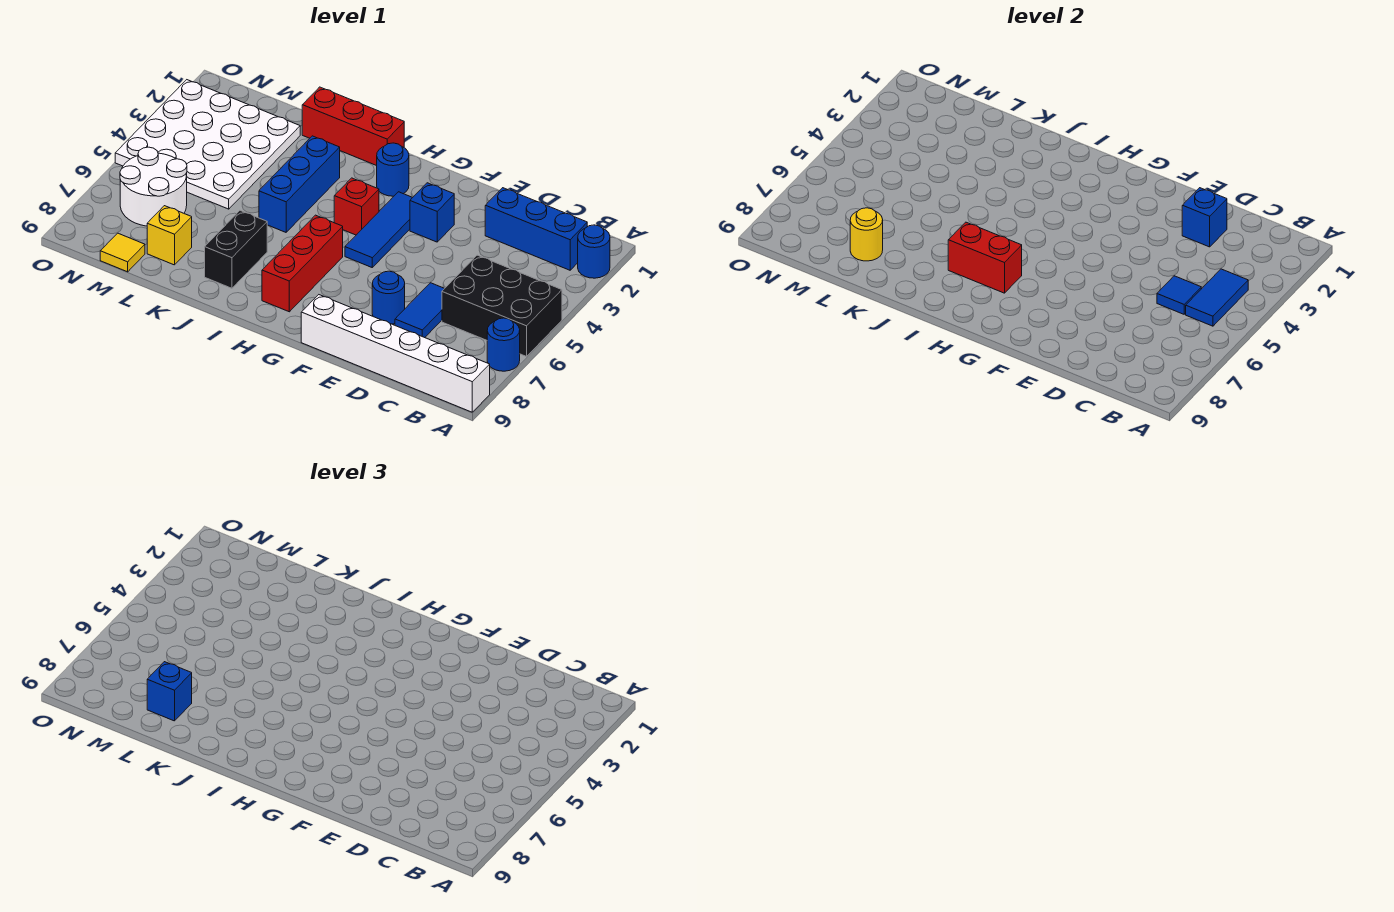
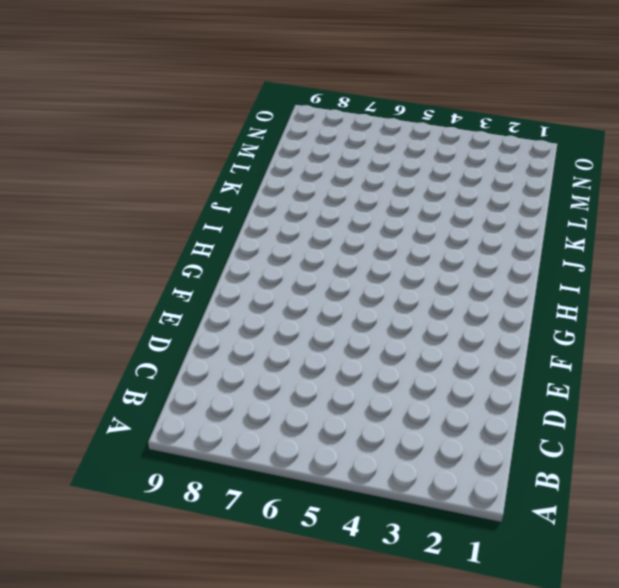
none -> blue 1x1 round brick [578,225,610,278]
none -> black 2x3 brick [442,255,562,356]
none -> blue 1x1 round brick [487,318,520,371]

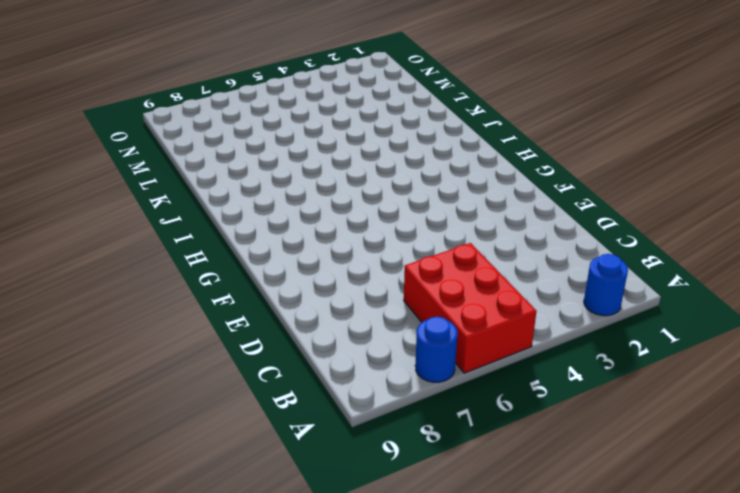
red 2x3 brick [404,243,537,373] -> black 2x3 brick [442,255,562,356]
none -> white 1x6 brick [301,295,490,412]
none -> blue 1x3 brick [485,188,588,270]
none -> blue 1x2 tile [395,283,445,338]

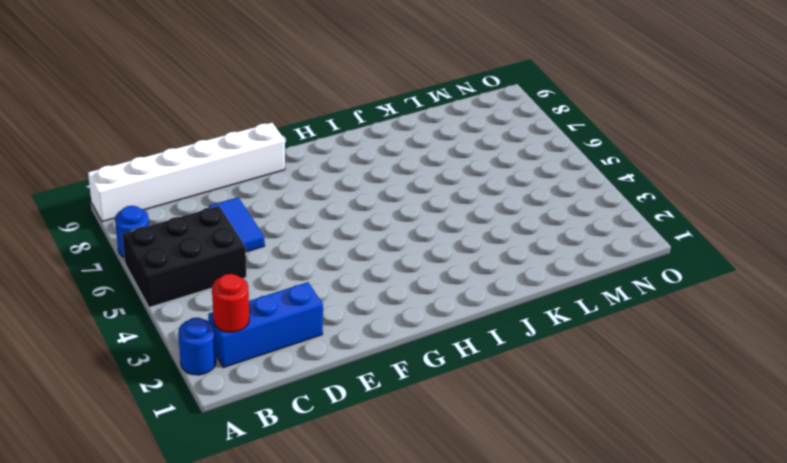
red 1x1 round brick [212,274,249,332] -> none
none -> blue 1x1 round brick [372,271,405,324]
none -> blue 1x1 brick [410,183,454,242]
none -> blue 1x3 tile [345,192,413,267]

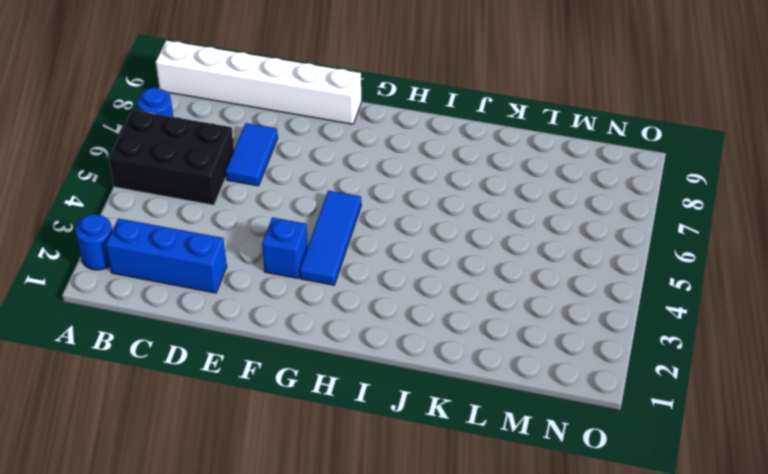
none -> blue 1x1 round brick [372,271,405,324]
none -> blue 1x1 round brick [377,143,409,196]
none -> red 1x1 brick [334,178,379,235]

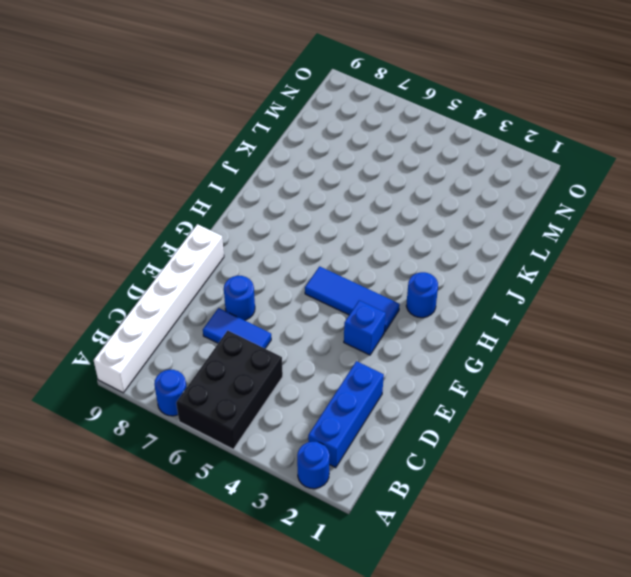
none -> red 1x1 brick [334,178,379,235]
none -> red 1x3 brick [262,215,343,312]
none -> red 1x3 brick [302,87,404,166]

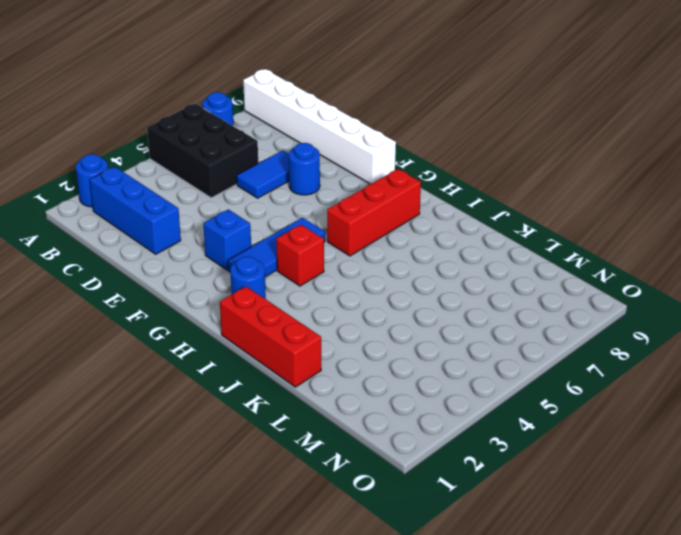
none -> blue 1x3 brick [259,136,340,232]
none -> black 1x2 brick [205,211,267,288]
none -> white 4x4 plate [115,80,300,209]

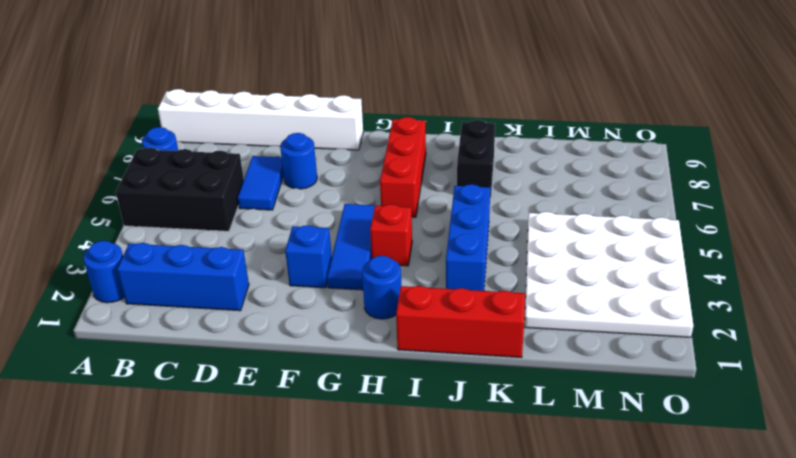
none -> yellow 1x1 brick [147,206,192,265]
none -> white 2x2 round brick [120,147,187,226]
none -> yellow 1x1 tile [100,233,145,272]

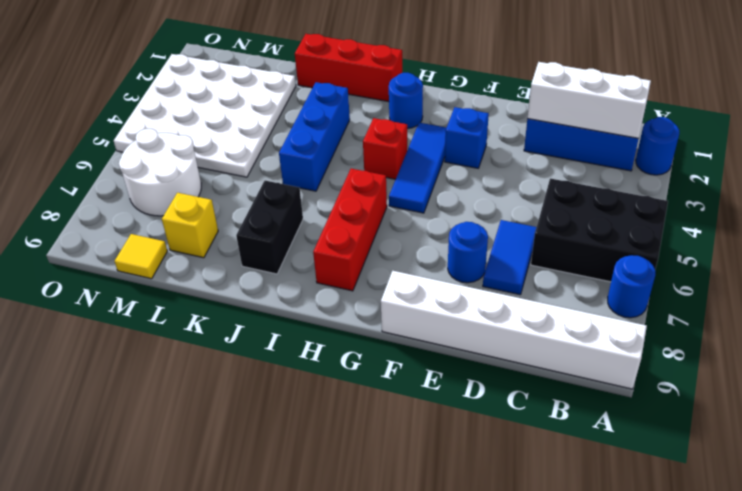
white 1x3 brick [527,62,651,138] -> blue 1x1 brick [1182,188,1227,247]
none -> blue 1x2 tile [1186,269,1248,326]
none -> blue 1x1 tile [1157,276,1201,314]
none -> red 1x2 brick [948,222,1022,293]

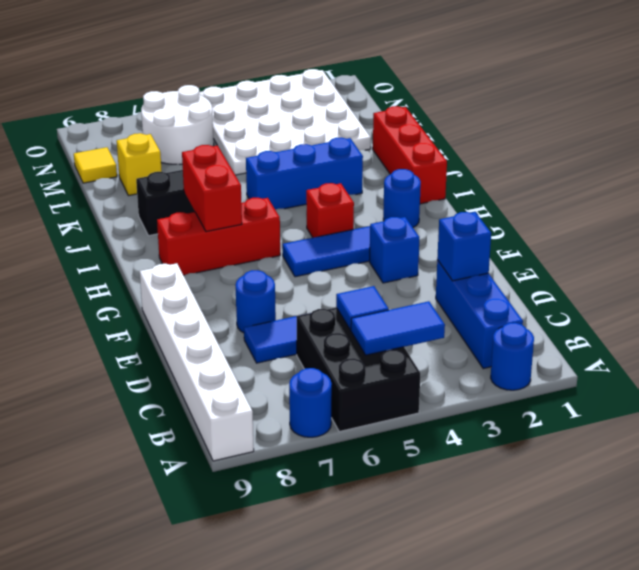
none -> yellow 1x1 round brick [850,208,883,261]
none -> blue 1x1 brick [147,662,192,721]

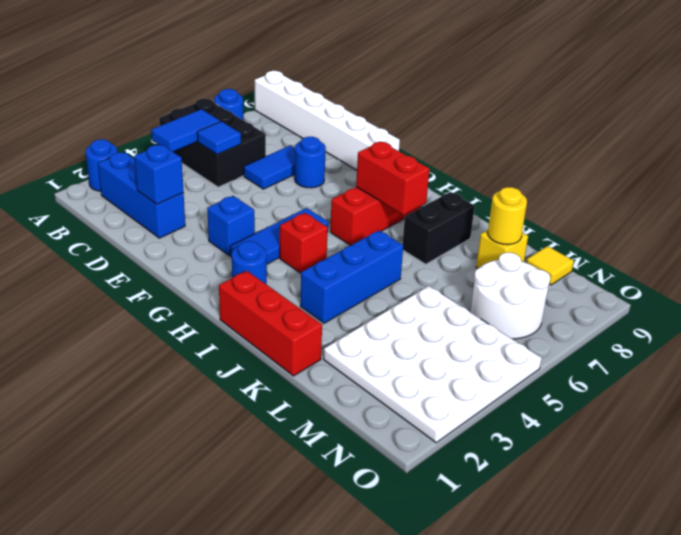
none -> blue 1x1 brick [147,662,192,721]

